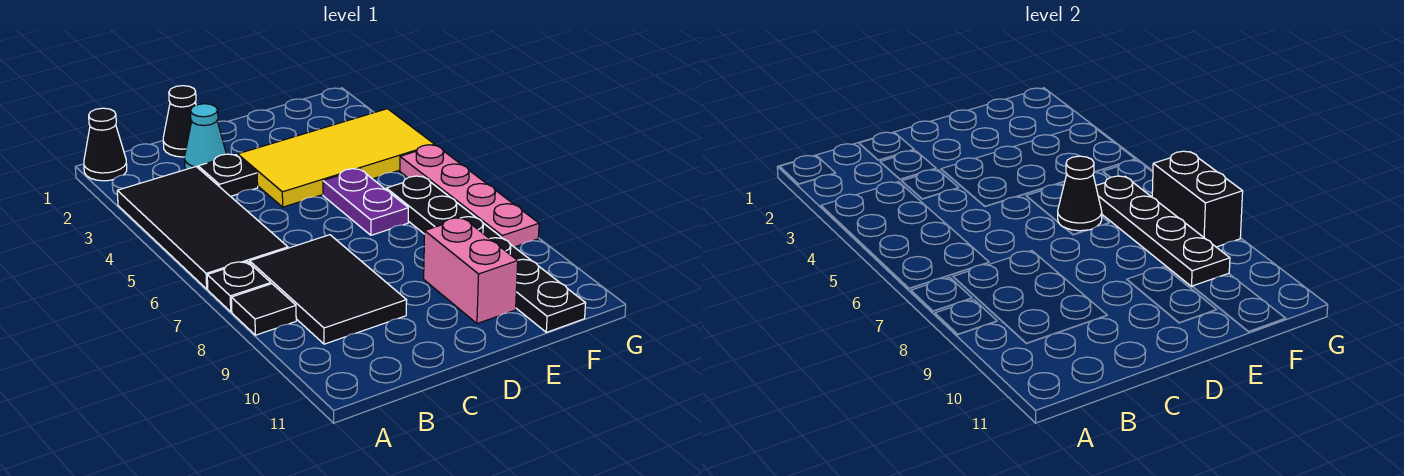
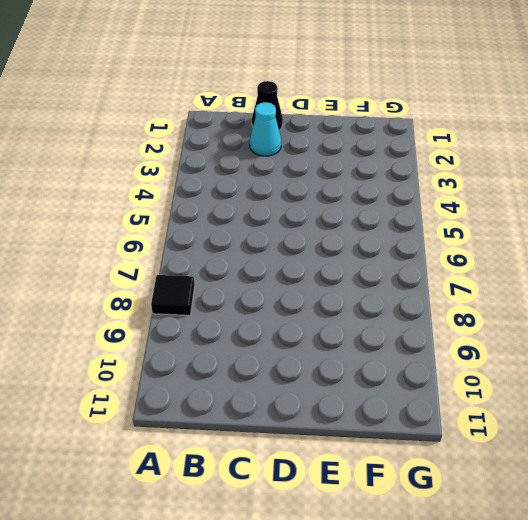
none -> black 1x1 cone [84,108,127,181]
none -> black 2x4 tile [117,167,288,289]
none -> black 1x1 plate [207,262,271,312]

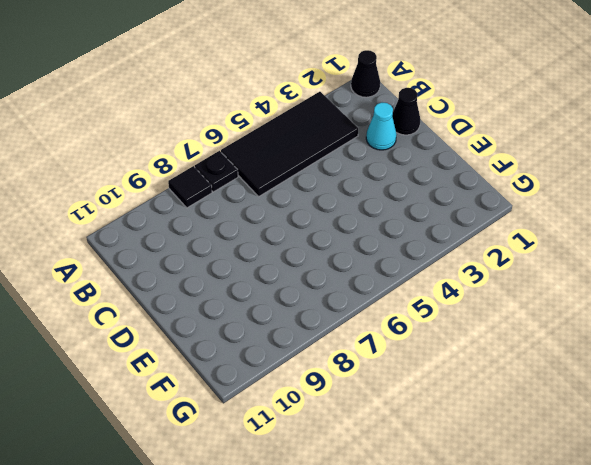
none -> black 2x3 tile [250,235,407,344]
none -> black 1x1 plate [198,154,258,196]
none -> yellow 2x4 tile [238,109,435,207]

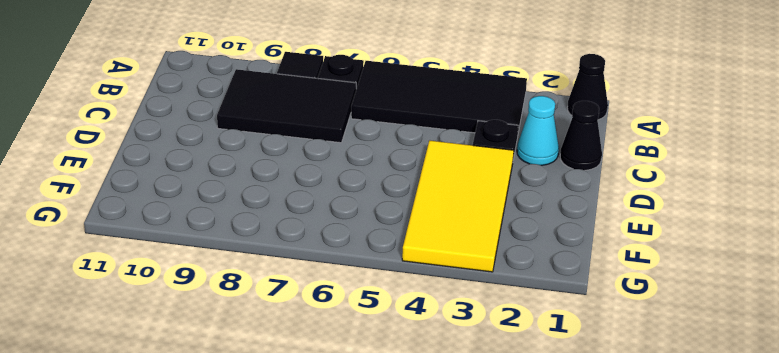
none -> purple 1x2 plate [323,169,408,235]
none -> pink 1x2 brick [424,218,518,324]
none -> black 1x6 plate [386,176,586,332]

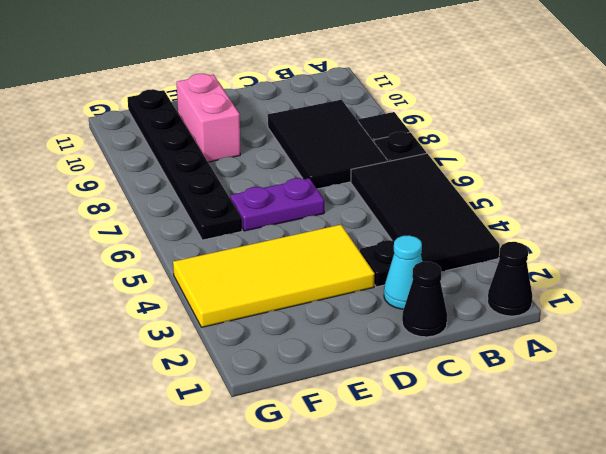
purple 1x2 plate [230,178,324,231] -> purple 1x2 plate turned to [323,169,408,235]
none -> pink 1x4 plate [400,145,539,247]
none -> black 1x1 cone [1058,156,1102,231]
none -> black 1x4 plate [1096,176,1230,286]

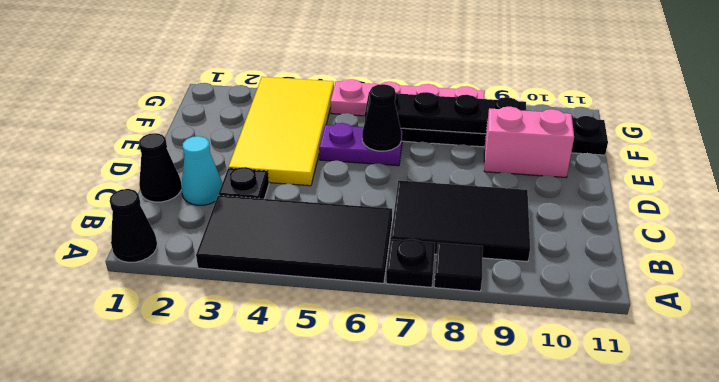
none -> black 1x2 brick [1152,151,1243,247]

